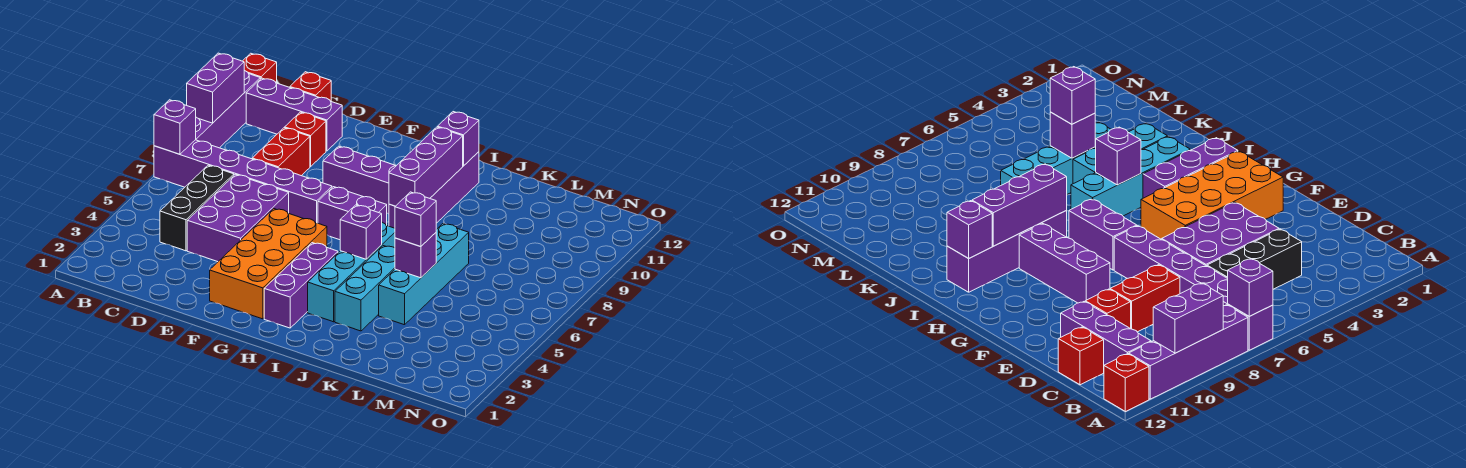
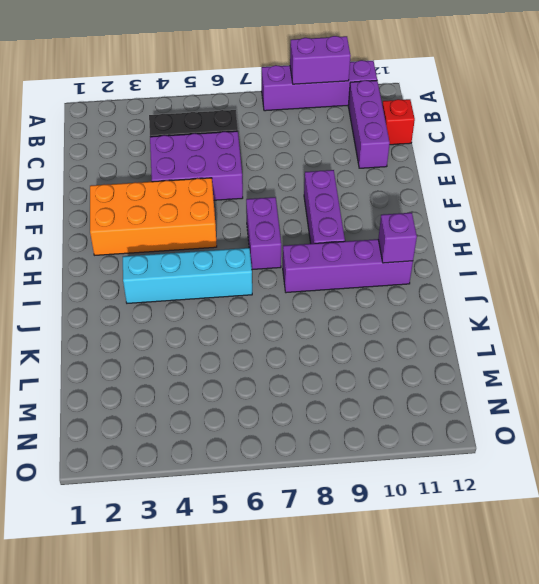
none -> purple 1x6 brick [154,140,332,223]
none -> red 1x1 brick [243,53,277,83]
none -> red 1x2 brick [252,128,310,176]

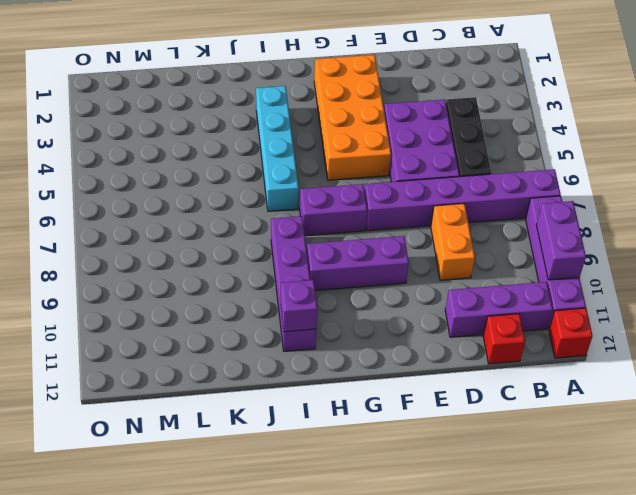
orange 1x2 brick [431,204,475,280] -> red 1x2 brick [252,128,310,176]
none -> red 1x1 brick [285,112,326,167]
none -> purple 1x3 brick [264,243,338,328]
none -> cyan 1x3 brick [335,246,395,331]

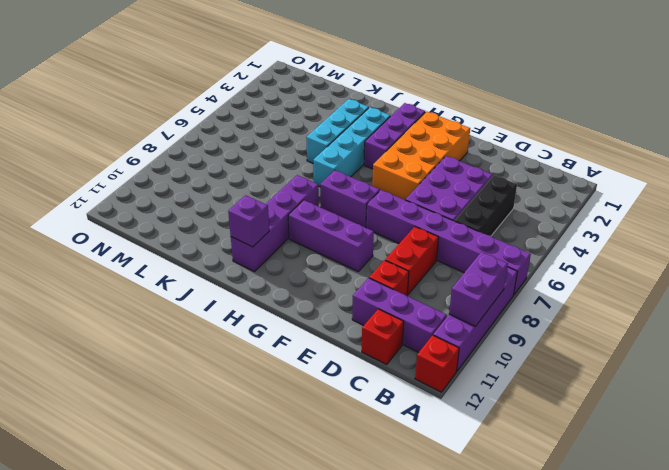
none -> cyan 1x4 brick [379,224,469,325]
none -> purple 1x1 brick [154,100,196,154]
none -> purple 1x1 brick [340,205,382,259]

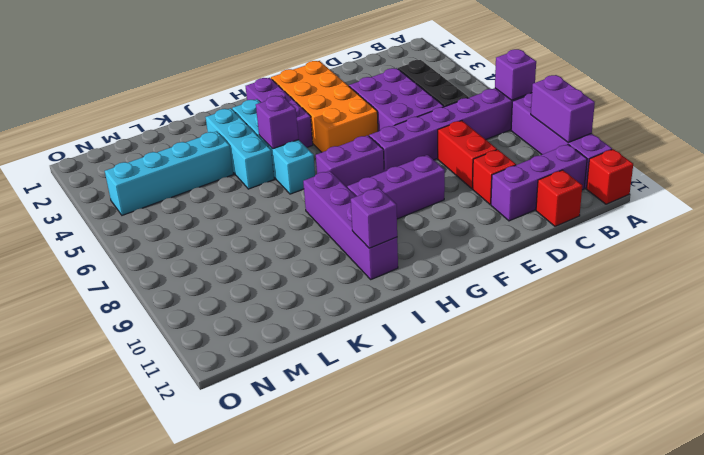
cyan 1x4 brick [105,131,233,215] -> cyan 1x4 brick turned to [379,224,469,325]
none -> purple 1x3 brick [389,127,463,206]
none -> purple 1x1 brick [395,233,436,278]
none -> purple 1x1 brick [395,192,436,247]

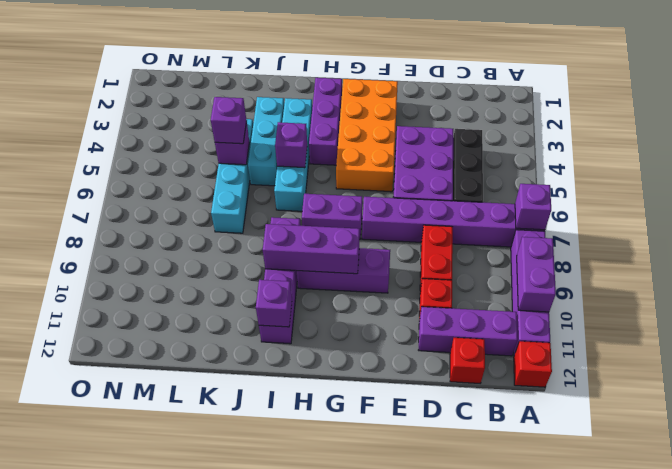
purple 1x3 brick [263,224,360,274] -> purple 1x3 brick turned to [389,127,463,206]

